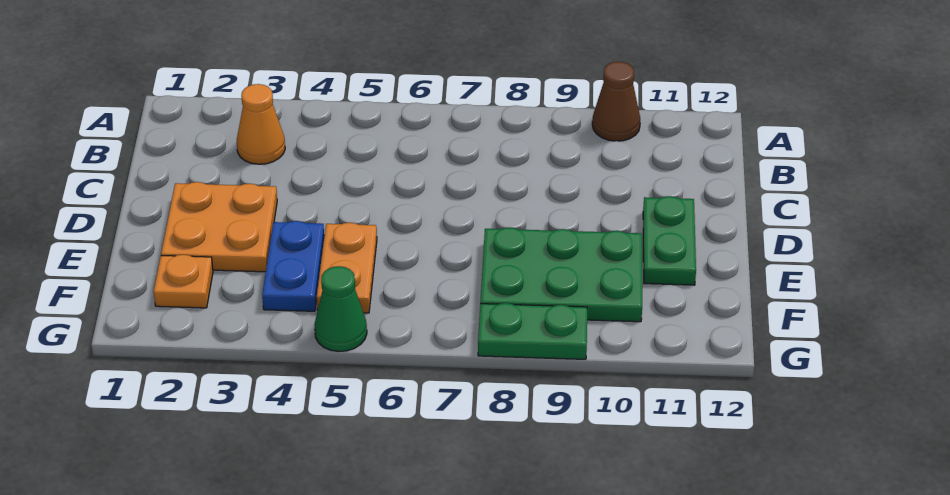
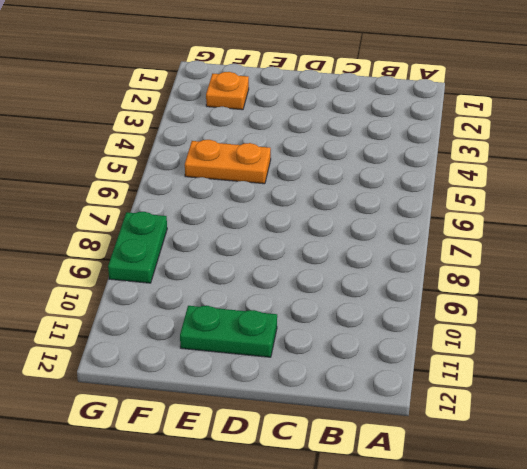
none -> brown 1x1 cone [592,62,640,141]
none -> orange 1x1 cone [237,84,285,164]

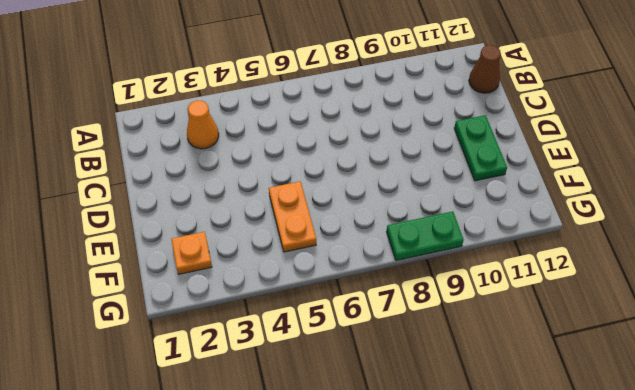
brown 1x1 cone [469,45,501,93] -> brown 1x1 cone moved to [592,62,640,141]
none -> orange 2x2 plate [161,182,277,272]
none -> blue 1x2 plate [262,221,324,311]

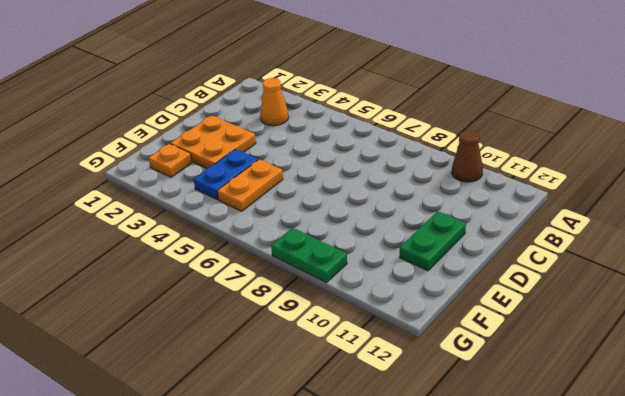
none -> green 2x3 plate [480,228,642,322]
none -> green 1x1 cone [314,266,367,351]

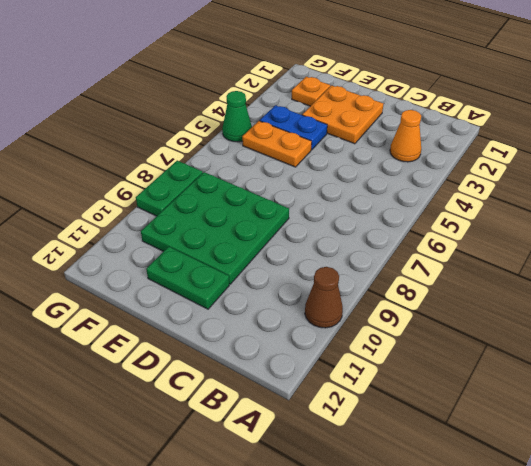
green 3x3 plate [141,172,289,284] -> green 2x3 plate [480,228,642,322]

